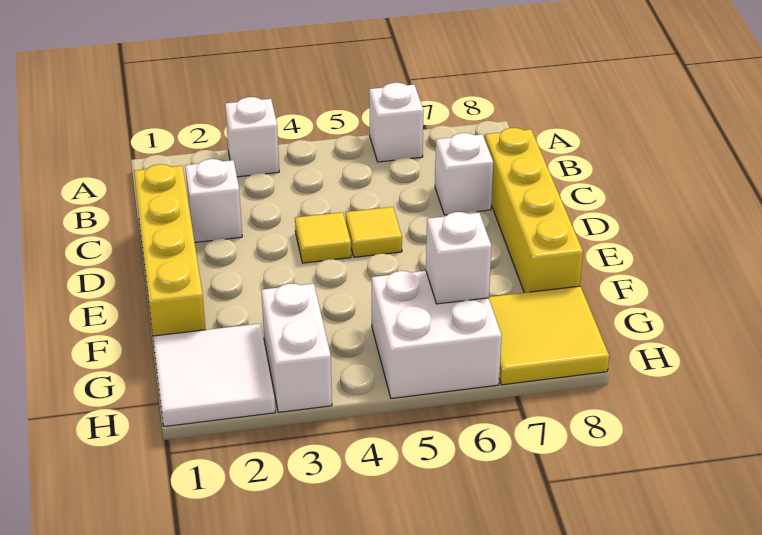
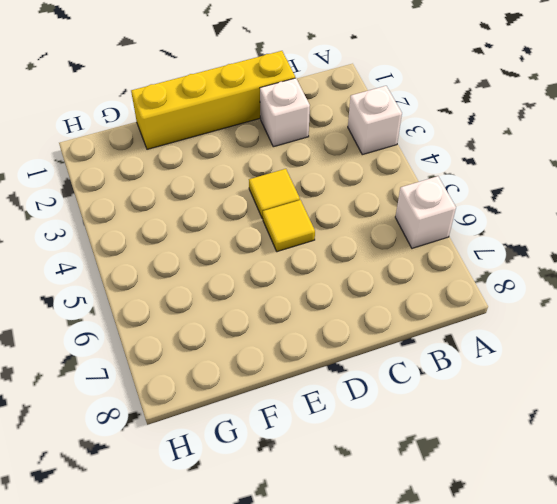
none -> white 1x1 brick [435,133,493,215]
none -> yellow 1x4 brick [485,128,583,293]
none -> white 2x2 tile [153,324,275,427]

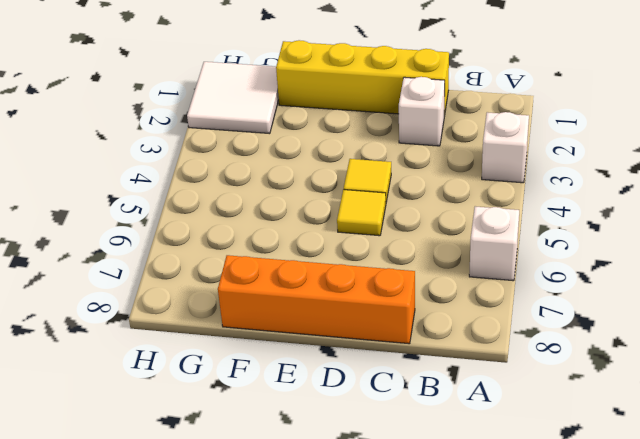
orange 1x4 brick [218,255,415,344] -> yellow 1x4 brick [485,128,583,293]
none -> white 1x1 brick [435,133,493,215]
none -> white 1x2 brick [261,284,332,412]
none -> white 2x2 brick [372,271,502,398]

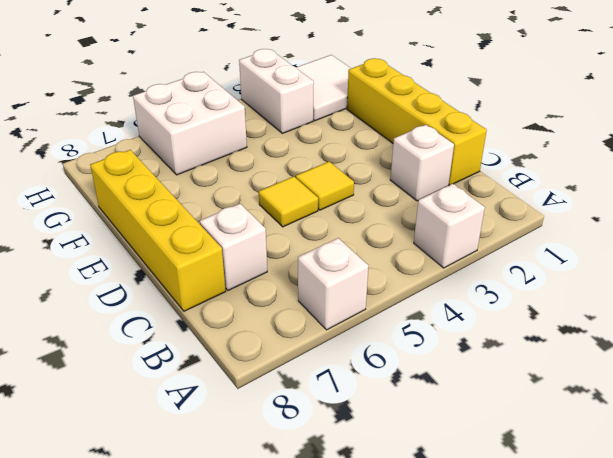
none -> yellow 2x2 tile [489,286,609,385]
none -> white 1x1 brick [426,212,492,304]

